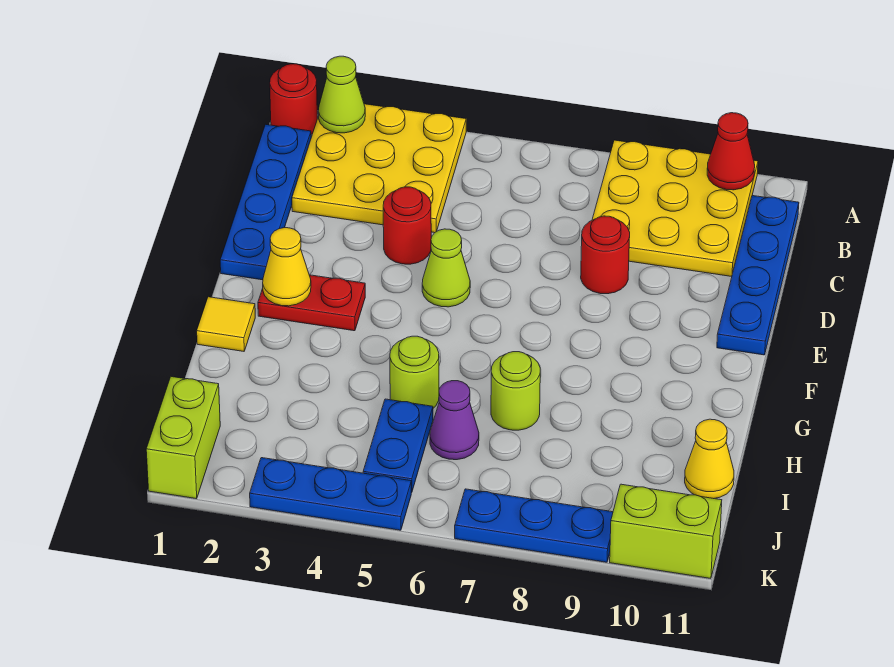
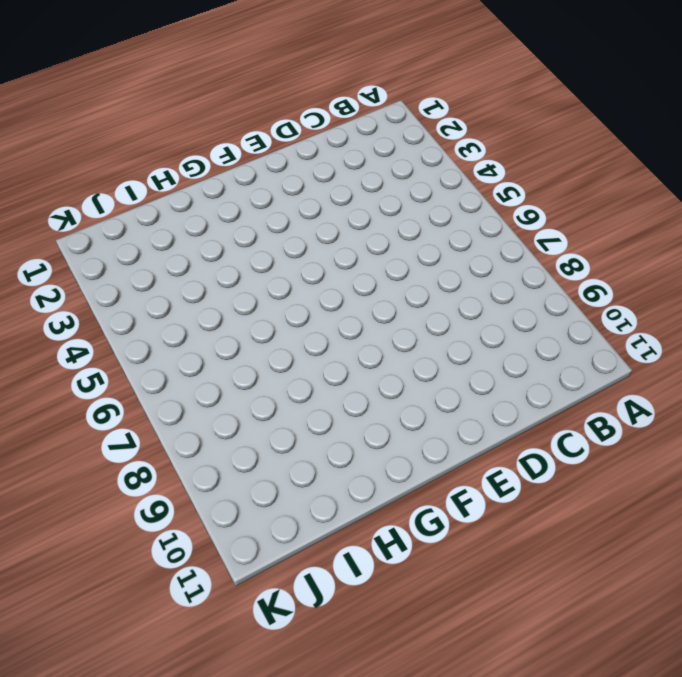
none -> red 1x1 round brick [270,64,317,134]
none -> yellow 3x3 plate [292,104,466,233]
none -> yellow 3x3 plate [592,140,758,277]

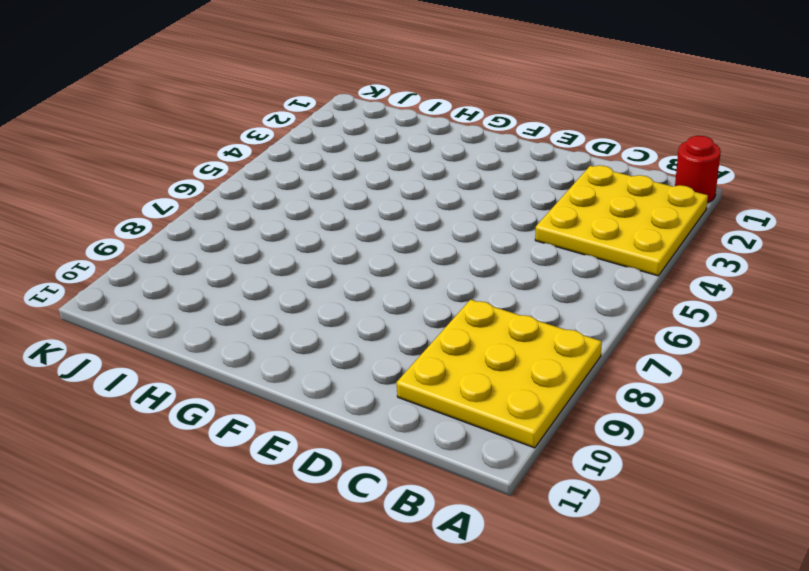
none -> blue 1x4 plate [220,124,311,280]
none -> blue 1x4 plate [717,196,799,355]
none -> red 1x1 round brick [383,187,431,264]

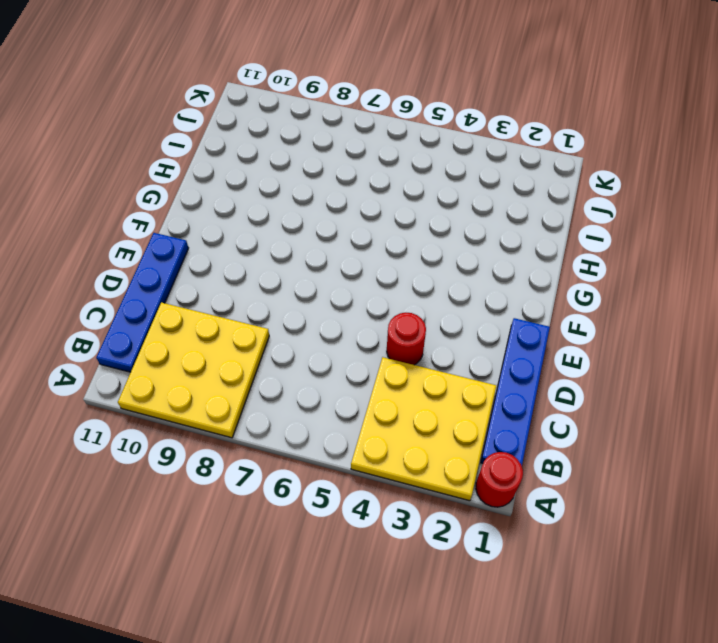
none -> red 1x1 round brick [581,216,630,294]
none -> lime 1x1 cone [422,229,470,307]
none -> red 1x2 plate [258,275,365,331]

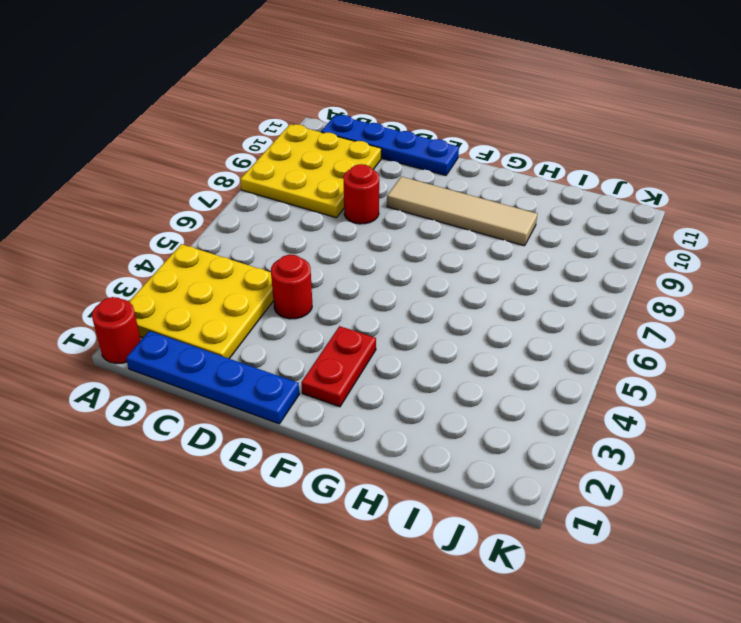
tan 1x4 tile [387,177,537,246] -> none
none -> lime 1x1 cone [422,229,470,307]
none -> yellow 1x1 tile [197,297,255,351]
none -> lime 1x1 round brick [390,336,439,408]

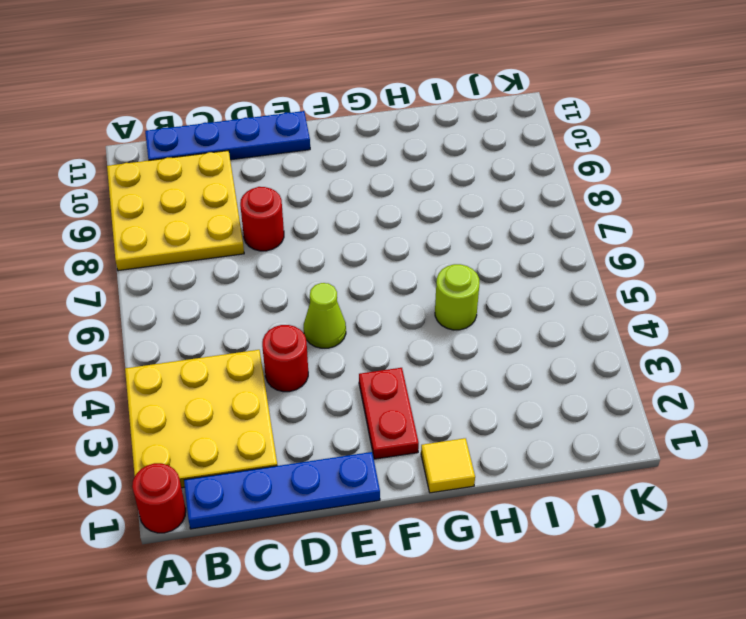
none -> lime 1x1 round brick [491,352,540,430]
none -> blue 1x2 plate [363,399,433,493]
none -> purple 1x1 cone [430,381,479,460]

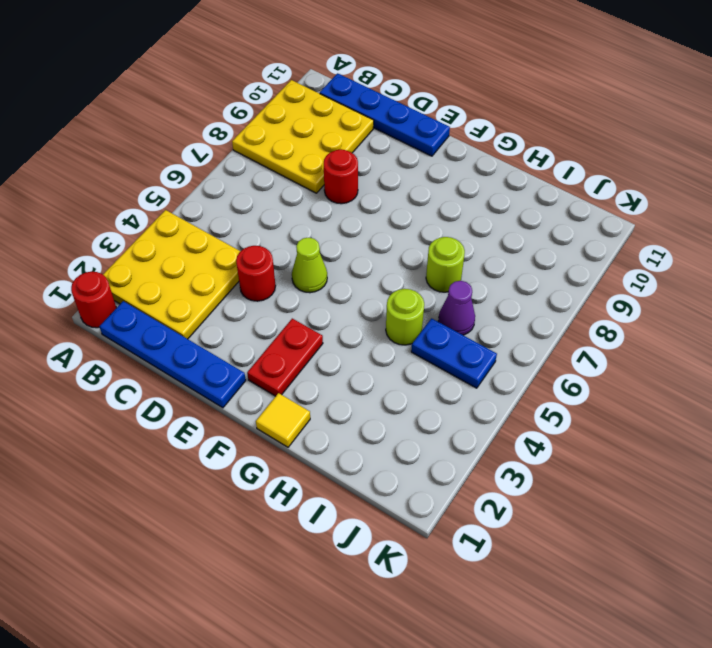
none -> yellow 1x1 cone [685,419,734,499]
none -> lime 1x2 brick [146,377,220,499]
none -> blue 1x3 plate [250,458,411,530]

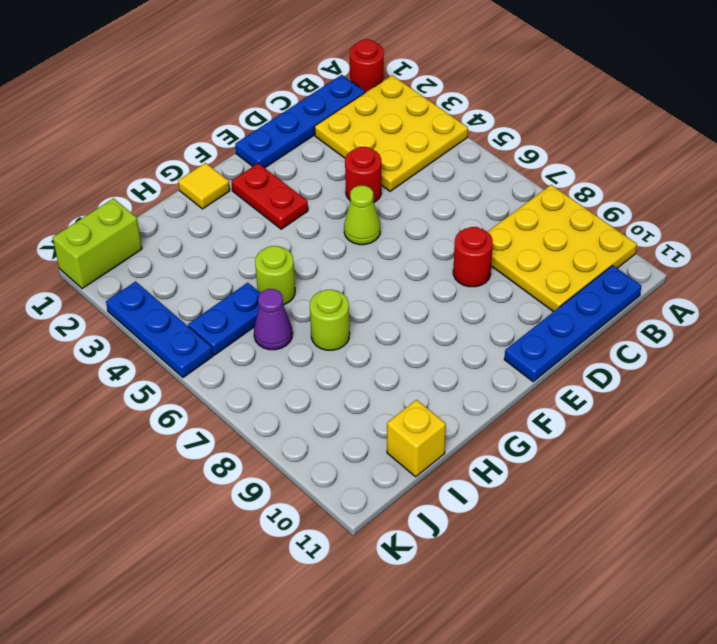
yellow 1x1 brick [387,400,446,477] -> yellow 1x1 cone [685,419,734,499]
none -> blue 1x3 plate [455,489,613,562]
none -> lime 1x2 brick [610,484,722,578]
none -> lime 1x1 cone [318,56,365,133]

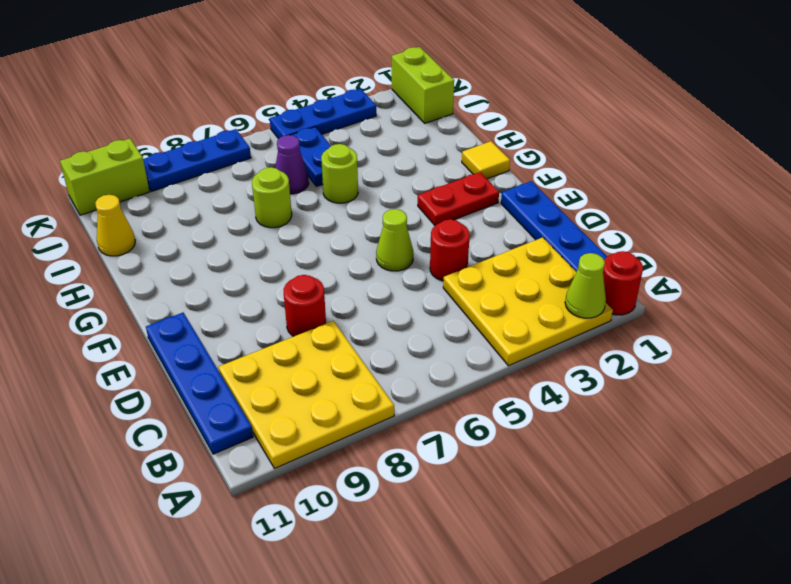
none -> red 1x1 cone [707,113,755,190]
none -> yellow 1x1 cone [263,228,311,306]

